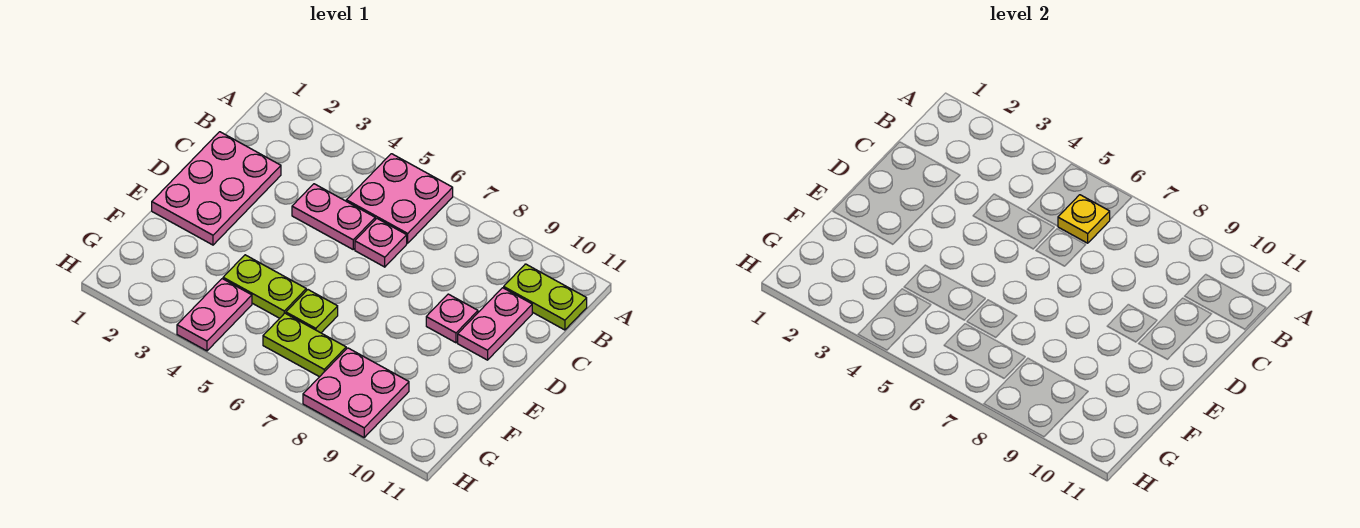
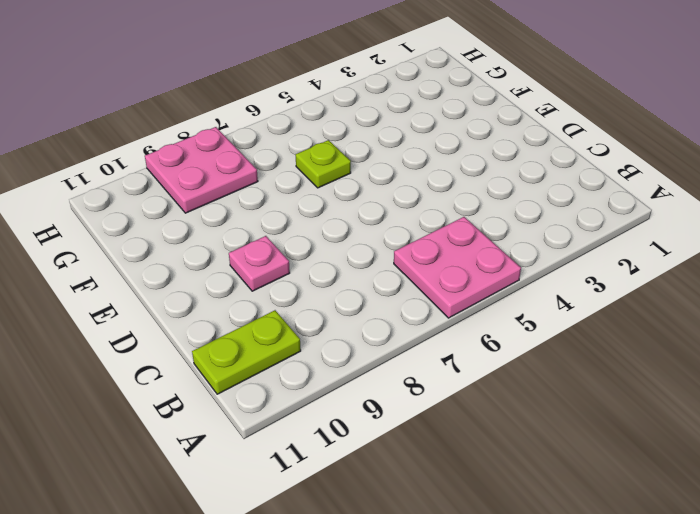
none -> pink 2x3 plate [152,132,281,245]
none -> pink 1x2 plate [292,184,375,249]
none -> pink 1x1 plate [355,218,407,267]

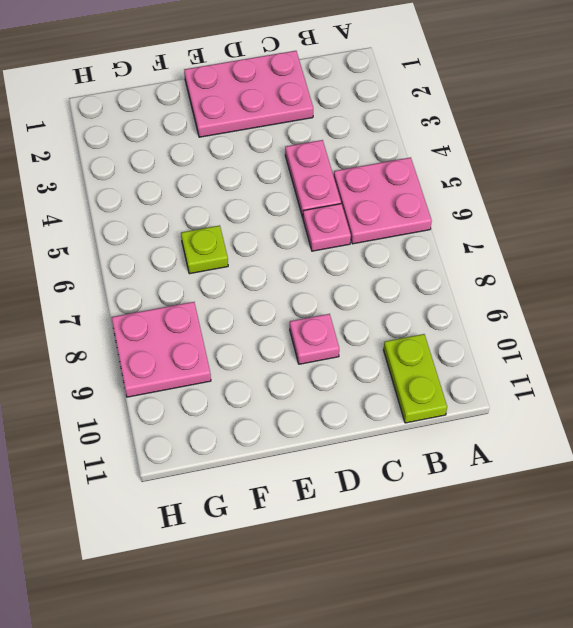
none -> pink 1x2 plate [458,288,532,360]
none -> lime 1x2 plate [223,255,306,318]
none -> pink 1x2 plate [177,279,252,351]

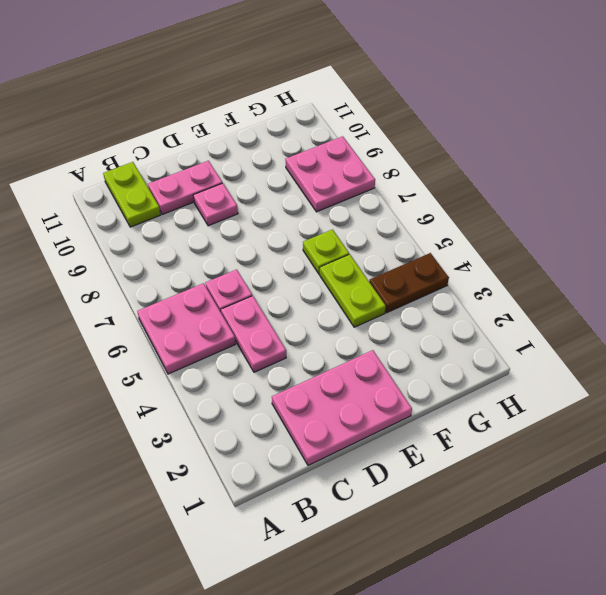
brown 1x2 plate [369,253,449,313] -> pink 1x2 plate [177,279,252,351]
none -> lime 1x2 plate [263,313,346,377]
none -> yellow 1x1 plate [1058,195,1110,243]

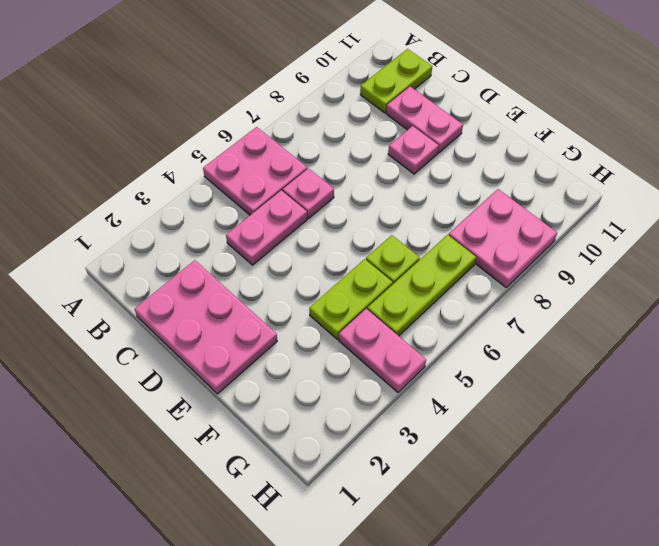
lime 1x3 plate [367,235,476,336] -> lime 1x2 plate [263,313,346,377]
none -> yellow 1x1 plate [1058,195,1110,243]

